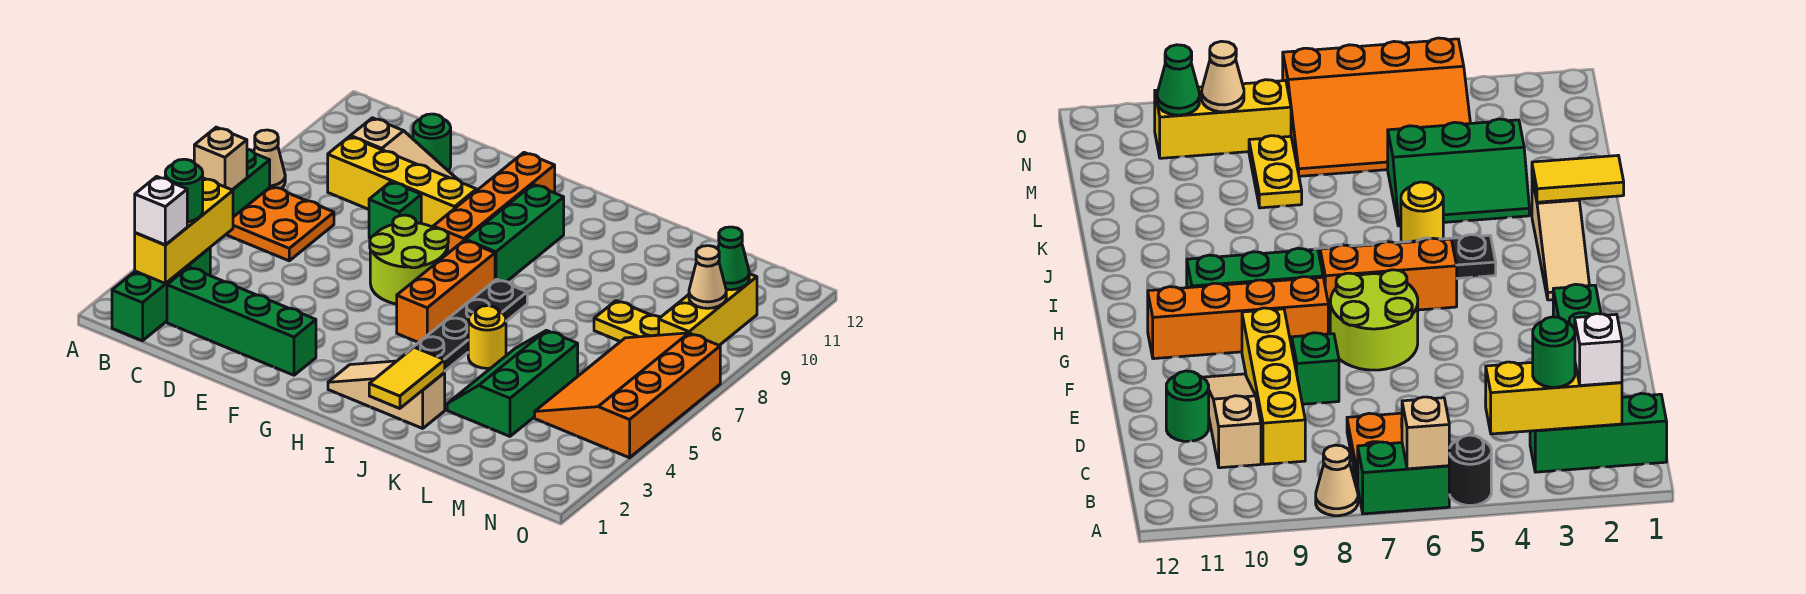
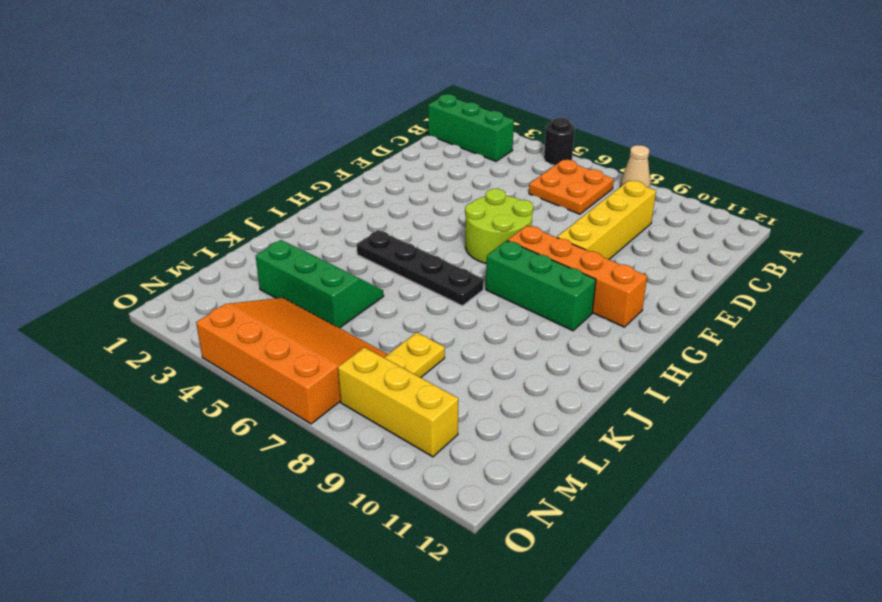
none -> green 1x2 brick [233,149,270,217]
none -> green 1x4 brick [167,267,316,375]
none -> tan 1x3 slope [350,118,457,179]

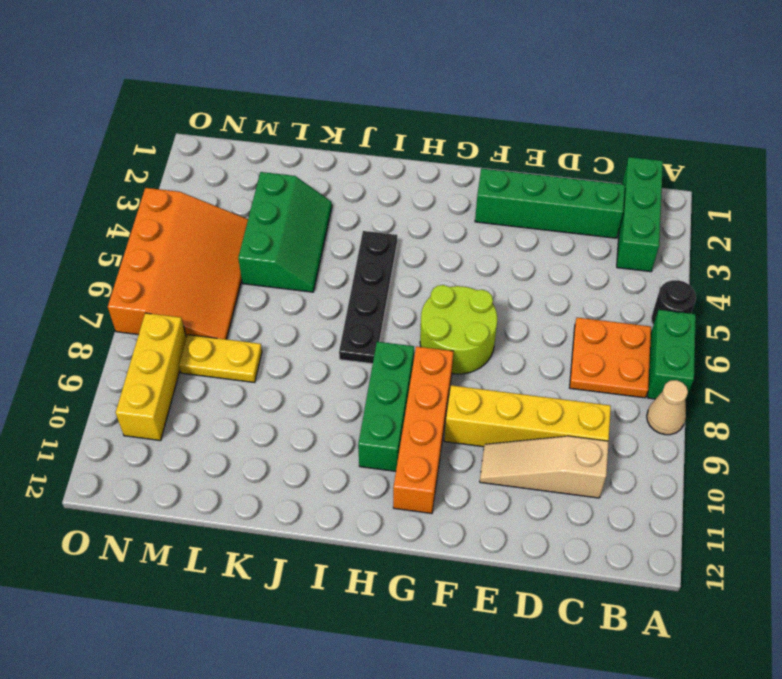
none -> green 1x1 round brick [413,114,451,171]
none -> green 1x1 brick [369,182,421,238]
none -> tan 1x3 slope [328,361,445,428]

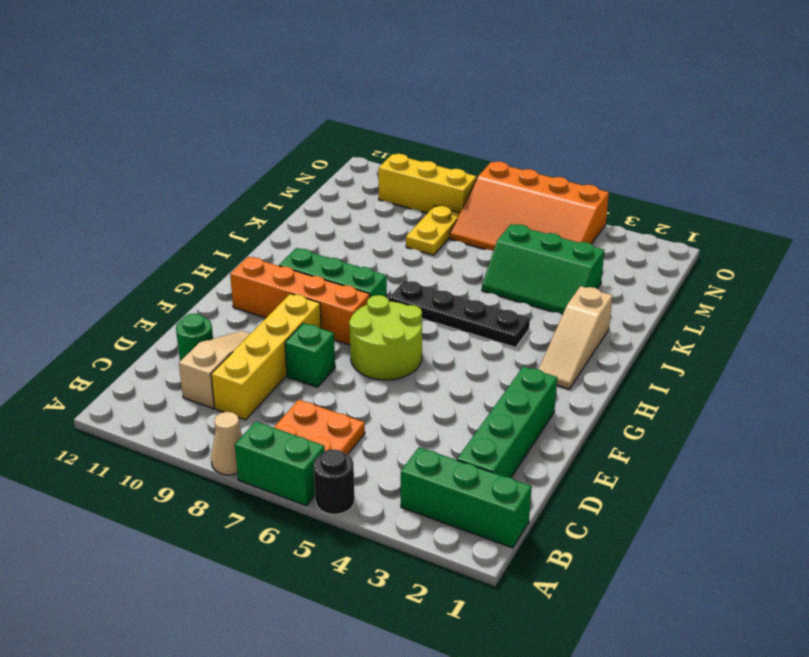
none -> orange 1x3 brick [397,240,495,343]
none -> yellow 1x1 round brick [468,306,506,368]
none -> tan 1x1 brick [194,127,247,190]

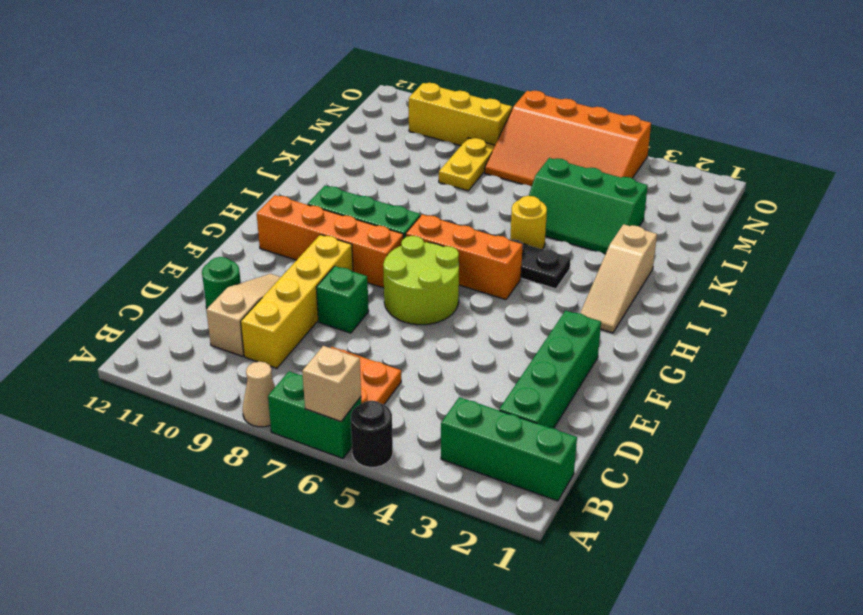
none -> yellow 1x3 brick [135,178,233,284]
none -> yellow 1x2 tile [369,347,445,409]
none -> tan 1x1 cone [689,246,726,308]

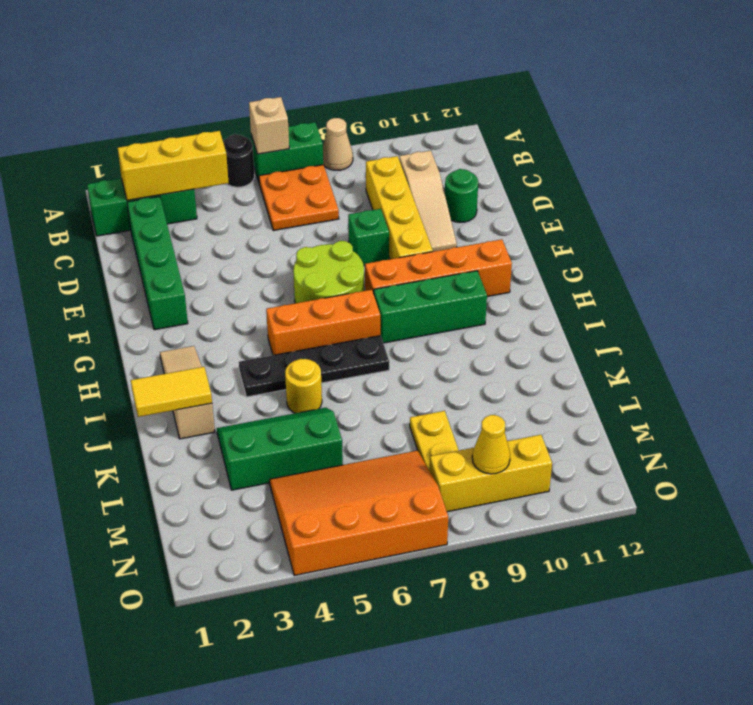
yellow 1x1 cone [472,415,510,474] -> tan 1x1 cone [689,246,726,308]
none -> green 1x1 cone [718,227,749,290]
none -> white 1x1 brick [135,176,187,245]
none -> green 1x1 round brick [165,159,203,222]

